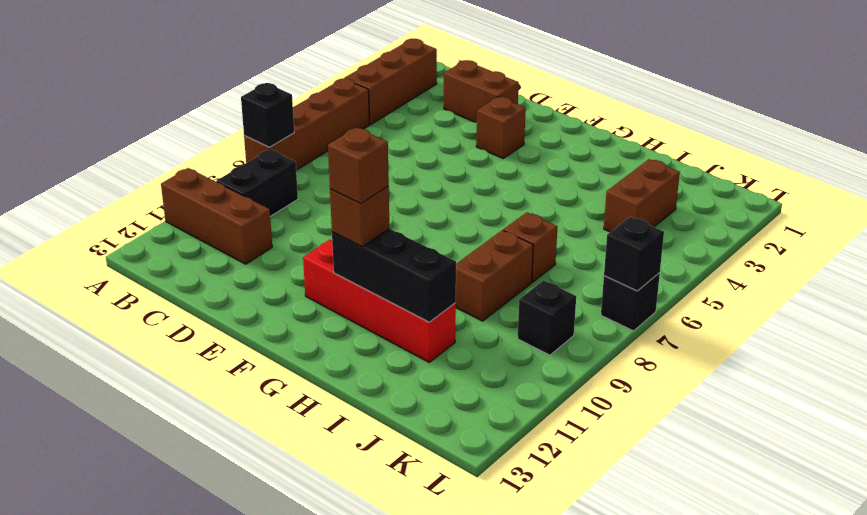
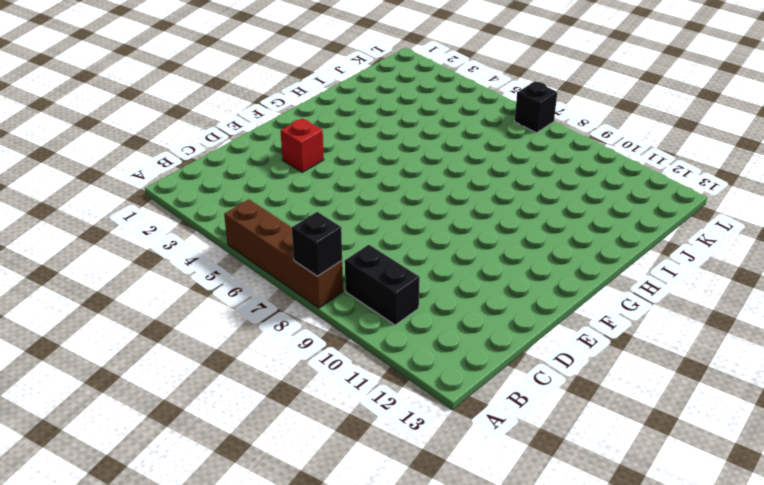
red 1x1 brick [280,118,324,172] -> brown 1x1 brick [476,97,526,158]
none -> brown 1x3 brick [344,39,437,125]
none -> brown 1x3 brick [161,168,272,264]
none -> brown 1x2 brick [444,60,519,123]

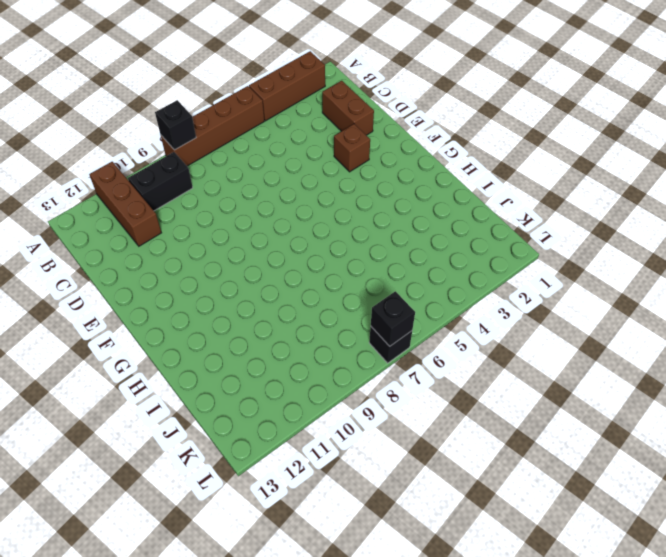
none -> red 1x4 brick [303,240,456,362]
none -> brown 1x1 brick [503,212,558,282]
none -> brown 1x2 brick [456,230,533,321]

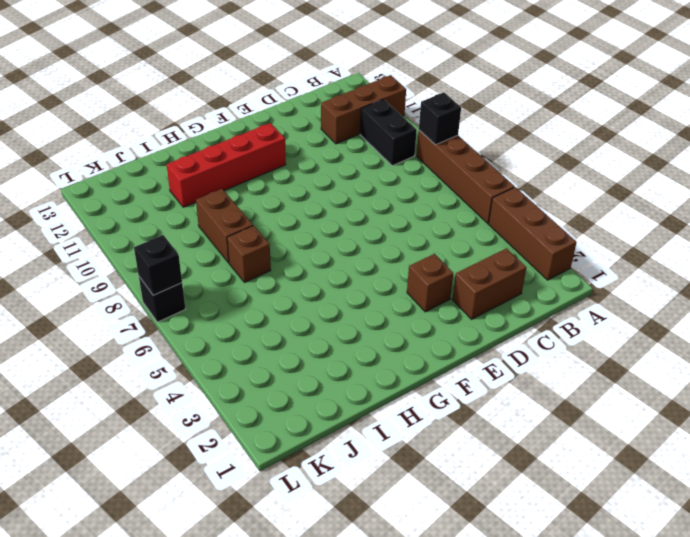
none -> brown 1x2 brick [604,159,680,232]
none -> black 1x1 brick [518,280,576,355]
none -> black 1x3 brick [332,229,456,322]

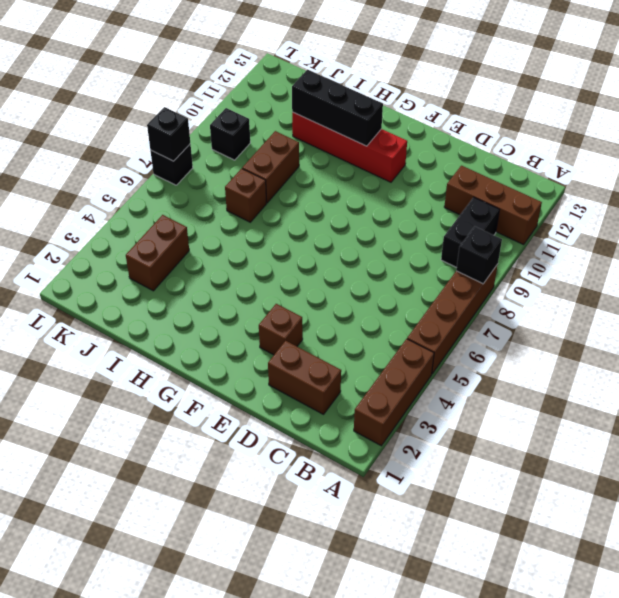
none -> brown 1x1 brick [330,186,389,247]
none -> brown 1x1 brick [328,128,389,204]

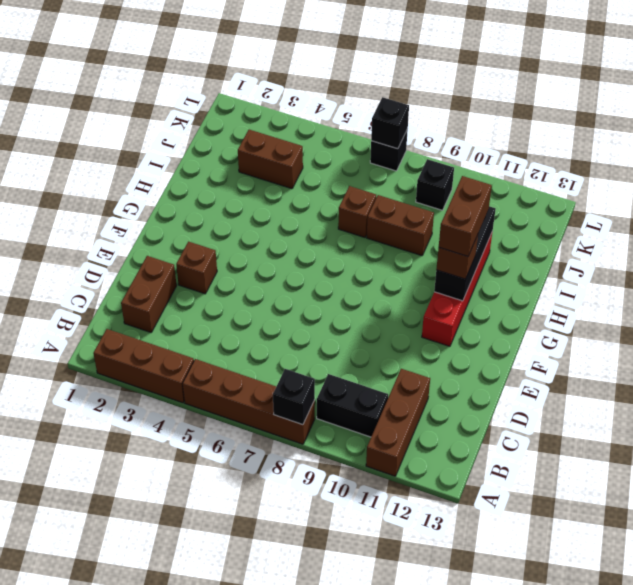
brown 1x2 brick [439,176,492,256] -> brown 1x1 brick [328,128,389,204]

